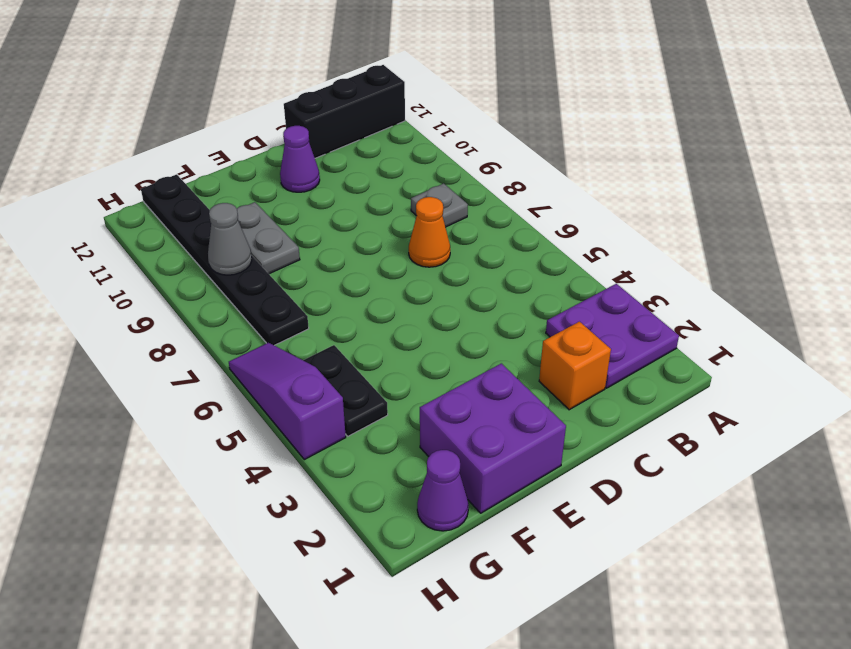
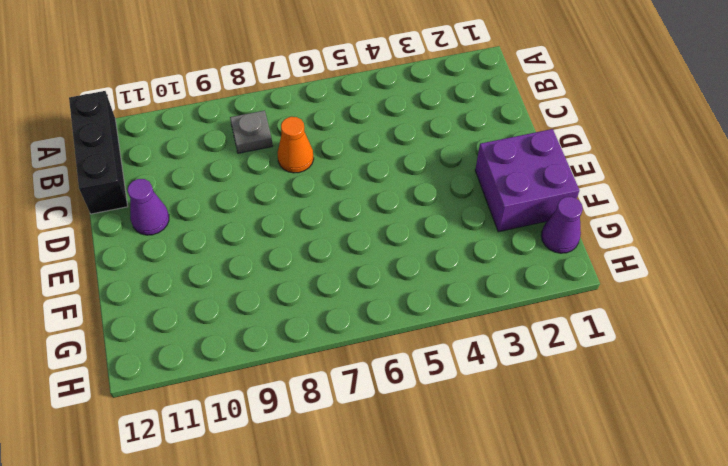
none -> purple 2x2 plate [546,284,679,388]
none -> orange 1x1 brick [539,322,611,410]
none -> grey 1x2 plate [237,202,300,274]

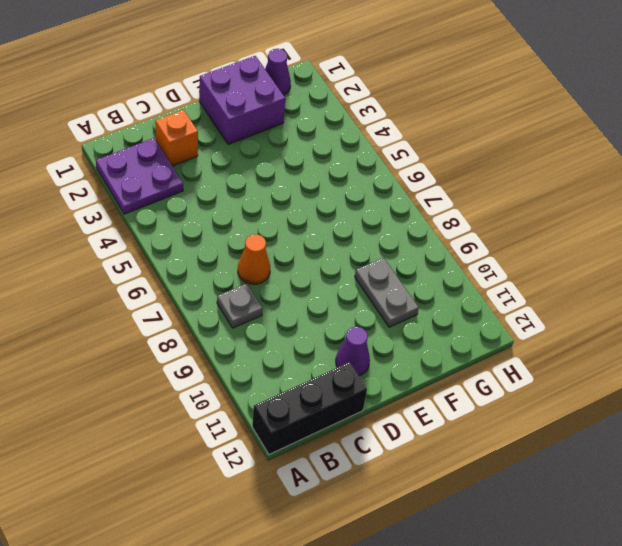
none -> black 1x2 plate [303,345,388,436]
none -> black 1x6 plate [141,174,309,345]
none -> purple 1x3 slope [229,343,346,460]

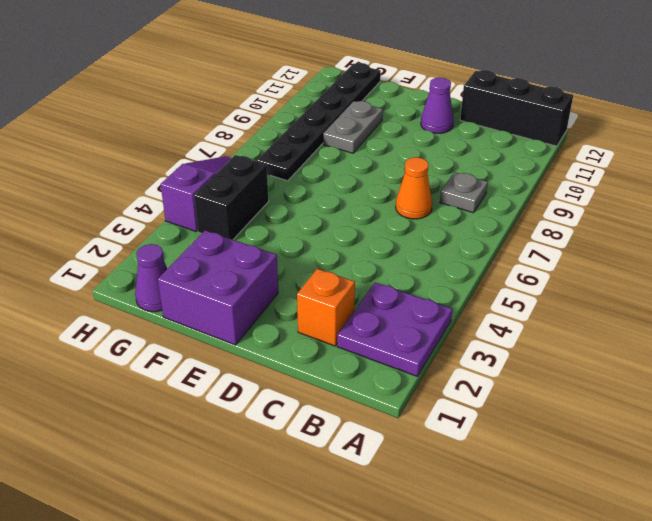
black 1x2 brick [194,155,269,240] -> black 1x2 plate [303,345,388,436]
none -> grey 1x1 cone [208,203,252,275]

